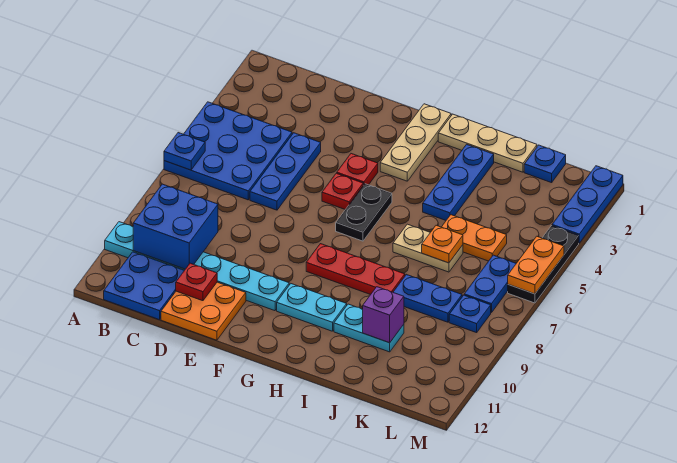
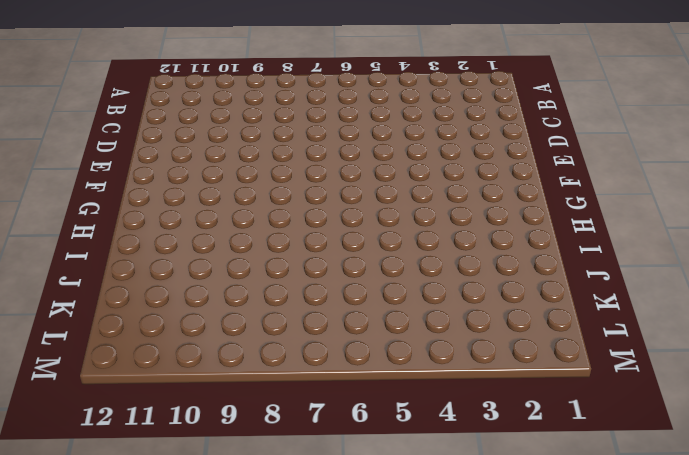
none -> blue 3x3 plate [164,102,292,200]
none -> cyan 1x6 plate [105,222,289,311]
none -> blue 2x2 plate [104,252,184,320]

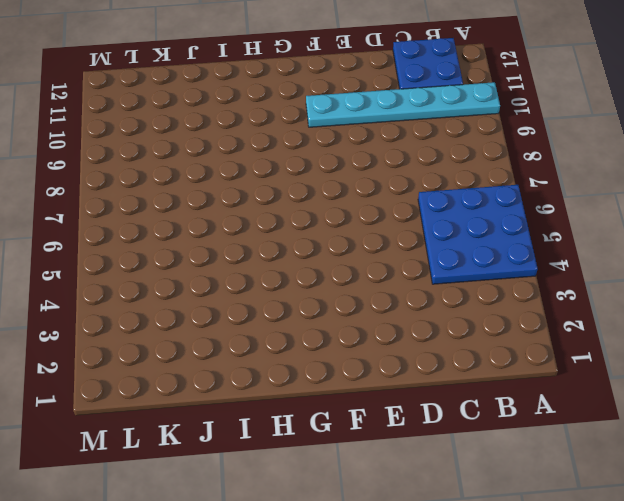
none -> blue 1x3 plate [250,133,321,210]
none -> orange 2x2 plate [161,282,246,340]
none -> red 1x1 plate [337,154,378,185]

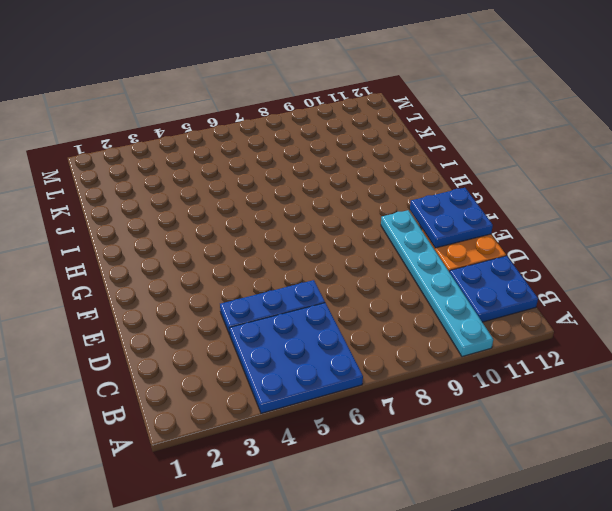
blue 2x2 plate [410,188,493,248] -> none
none -> red 1x1 plate [337,154,378,185]
none -> red 1x1 plate [322,173,363,209]
none -> tan 1x3 plate [380,104,451,181]

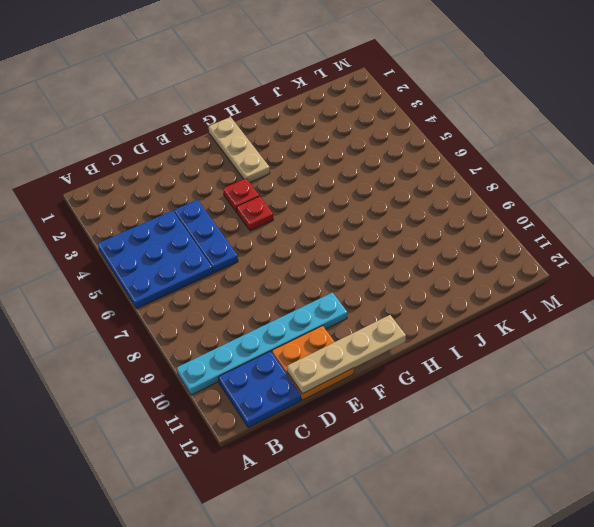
tan 1x4 plate [287,315,406,394] -> none
none -> black 1x2 plate [336,184,392,241]
none -> red 1x3 plate [306,244,405,295]
none -> cyan 1x2 plate [277,284,347,331]

